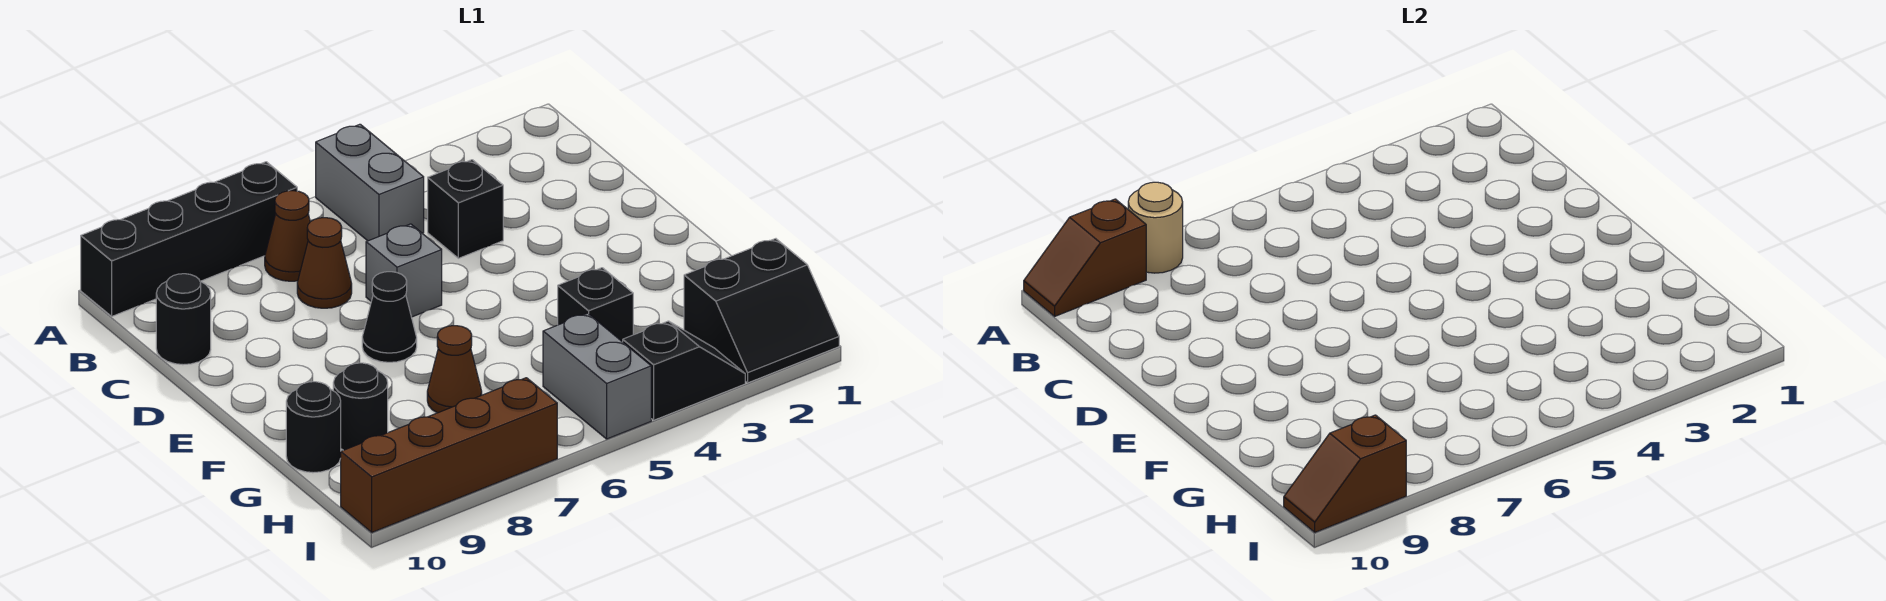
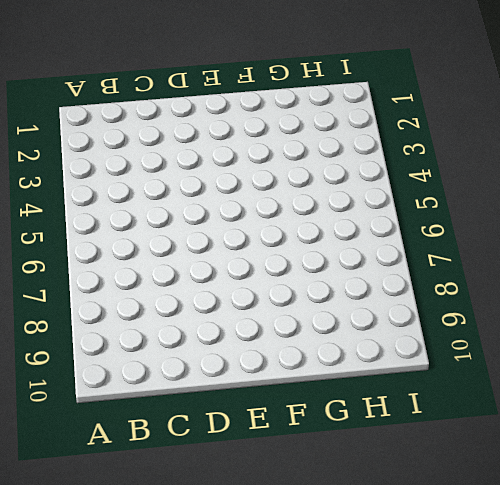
none -> grey 1x2 brick [316,124,424,241]
none -> black 1x4 brick [81,162,297,316]
none -> brown 1x1 cone [265,191,310,281]

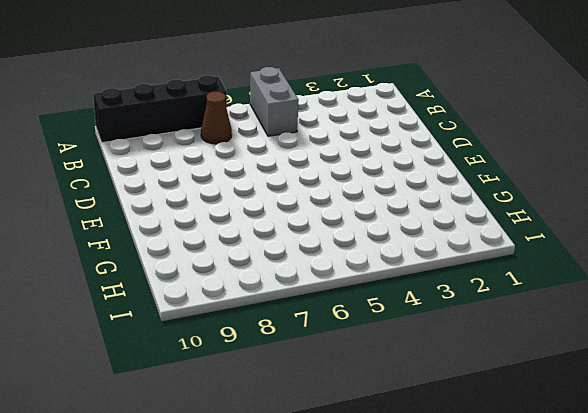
none -> black 1x1 brick [428,160,503,258]
none -> brown 1x1 cone [297,218,352,308]
none -> black 1x1 round brick [156,274,211,365]

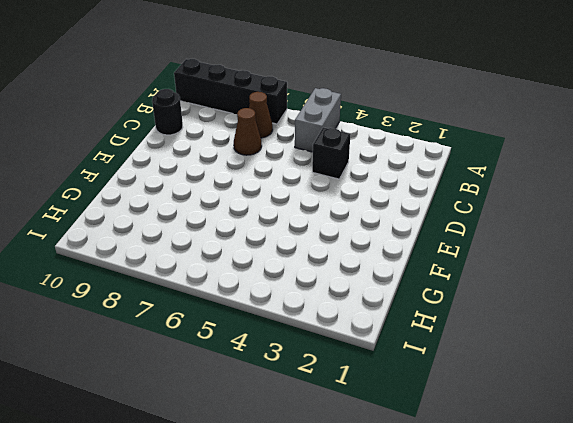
none -> grey 1x1 brick [366,224,442,317]
none -> black 1x1 cone [362,272,417,362]
none -> black 1x1 brick [558,268,633,342]

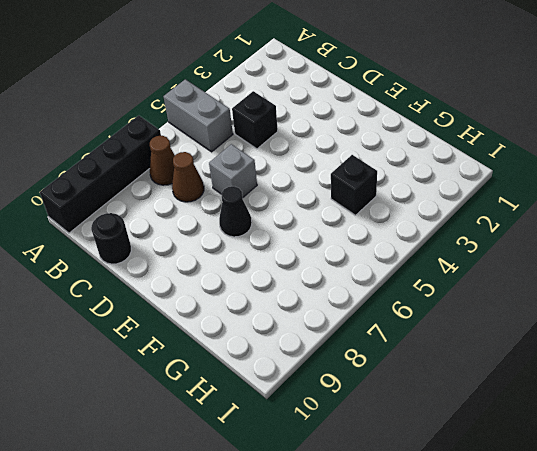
none -> brown 1x1 cone [427,326,482,413]
none -> black 1x1 round brick [333,363,388,450]
none -> black 1x1 round brick [286,382,341,473]

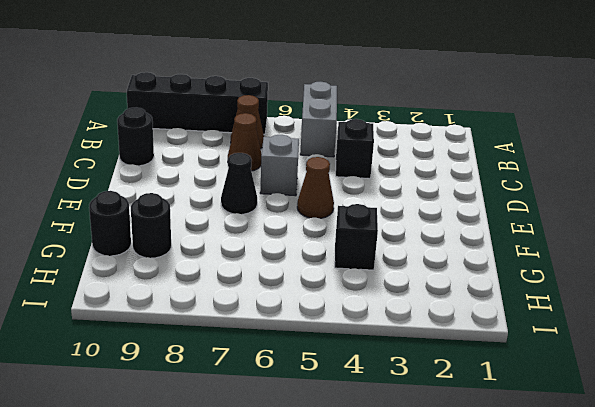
brown 1x1 cone [297,157,334,218] -> brown 1x1 cone moved to [427,326,482,413]
none -> black 2x2 slope [684,239,839,383]
none -> grey 1x2 brick [543,313,651,439]
none -> black 1x2 slope [623,321,745,420]

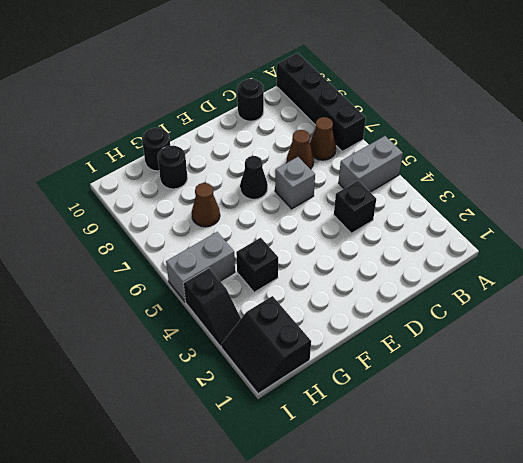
none -> brown 1x4 brick [341,378,557,532]
none -> tan 1x1 round brick [1128,182,1183,273]
none -> brown 1x2 slope [1024,199,1146,316]

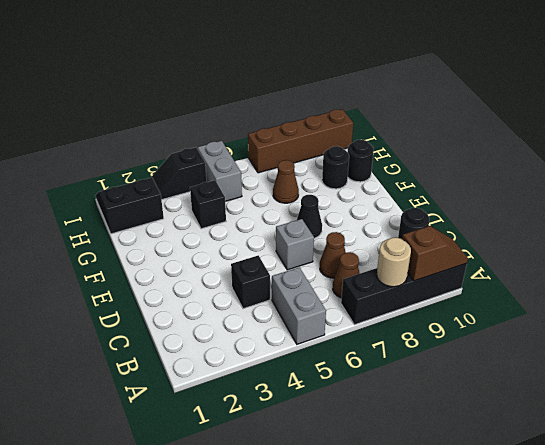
none -> brown 1x2 slope [1284,415,1406,532]

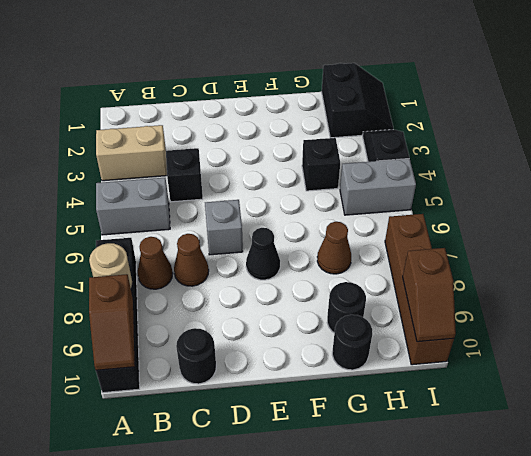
tan 1x2 brick [96,125,167,181] -> none

